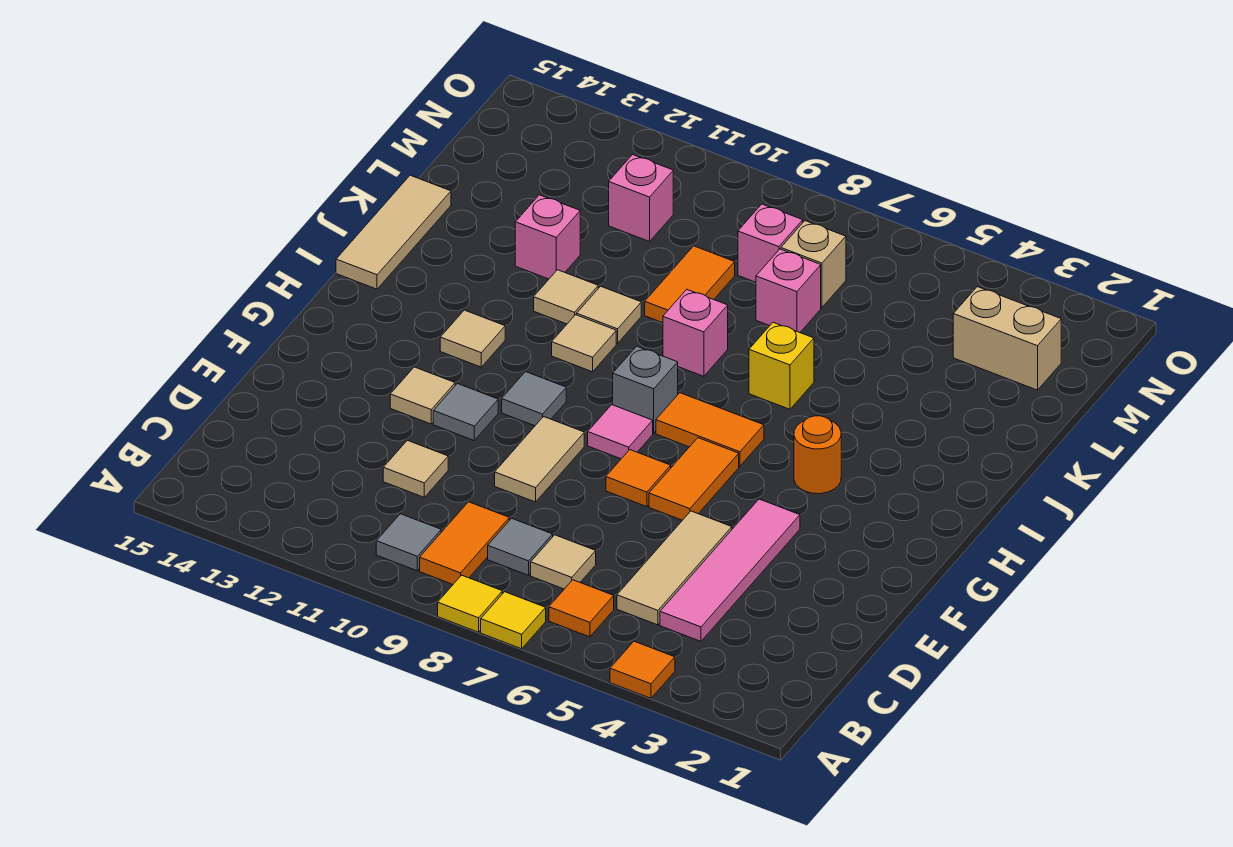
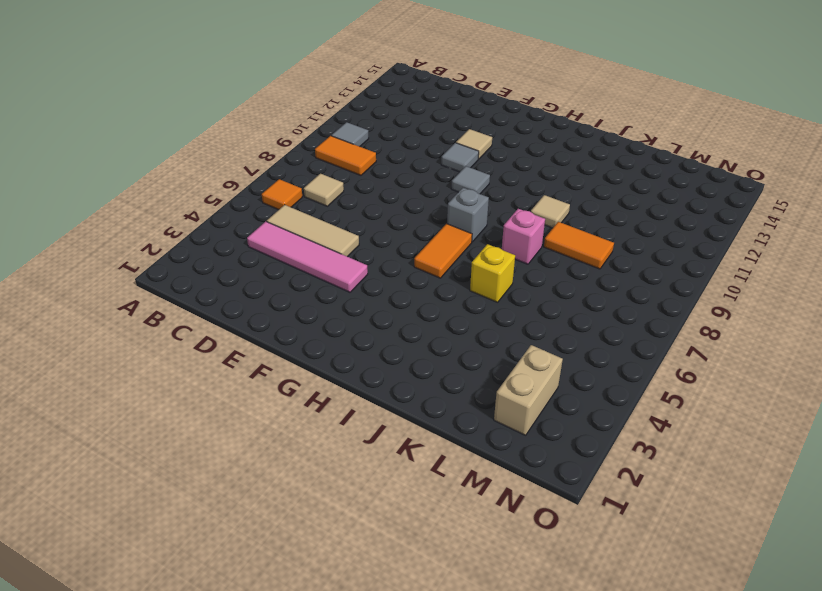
none -> orange 1x1 tile [610,641,675,698]
none -> yellow 1x1 tile [481,592,546,649]
none -> yellow 1x1 tile [438,575,502,632]
none -> grey 1x1 tile [488,518,553,575]

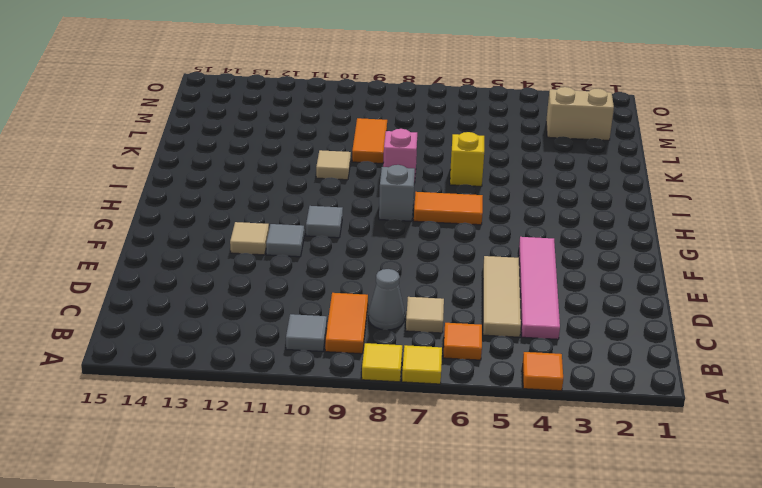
grey 1x1 cone [368,269,405,330] -> grey 1x1 tile [488,518,553,575]
none -> tan 1x1 tile [383,440,448,497]
none -> tan 1x2 tile [495,417,584,502]
none -> orange 1x2 tile [649,438,739,520]
none -> orange 1x1 tile [606,450,671,507]

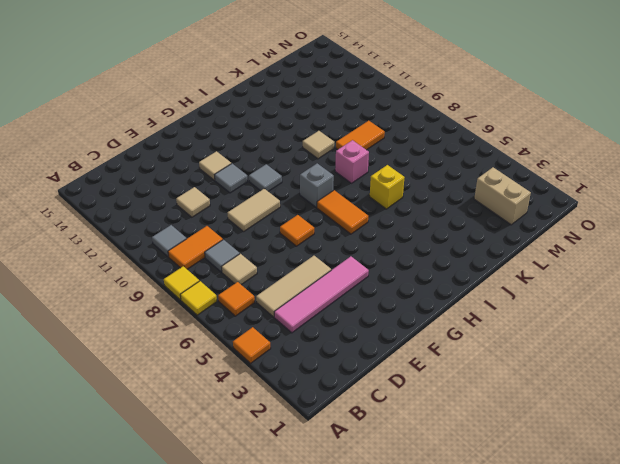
none -> orange 1x2 tile [649,438,739,520]
none -> pink 1x1 tile [588,405,653,459]
none -> orange 1x1 round brick [794,416,841,494]
none -> tan 1x1 tile [440,310,505,367]

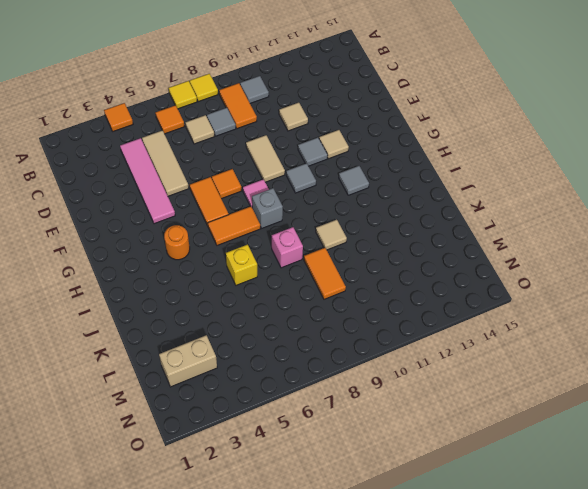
grey 1x1 tile [339,166,369,195] -> tan 1x1 tile [440,310,505,367]
none -> tan 1x1 tile [552,315,616,372]
none -> tan 1x3 tile [336,175,451,289]
none -> tan 1x1 tile [534,270,598,324]
none -> pink 1x1 brick [515,195,580,279]

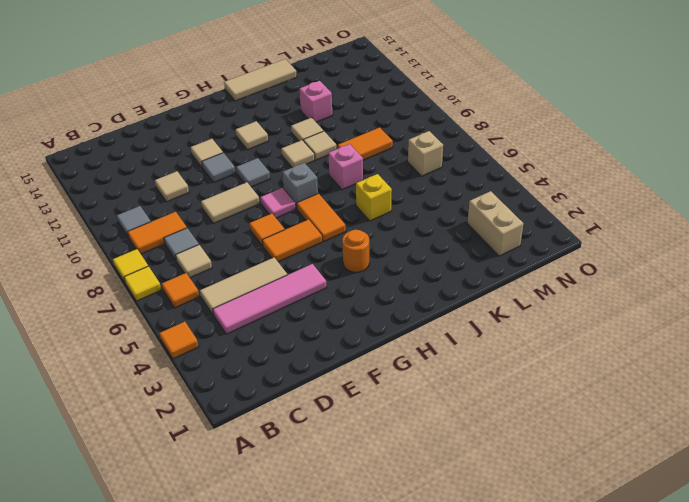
none -> pink 1x1 brick [756,249,821,332]
none -> pink 1x1 brick [738,204,803,282]
none -> pink 1x1 brick [609,155,673,242]

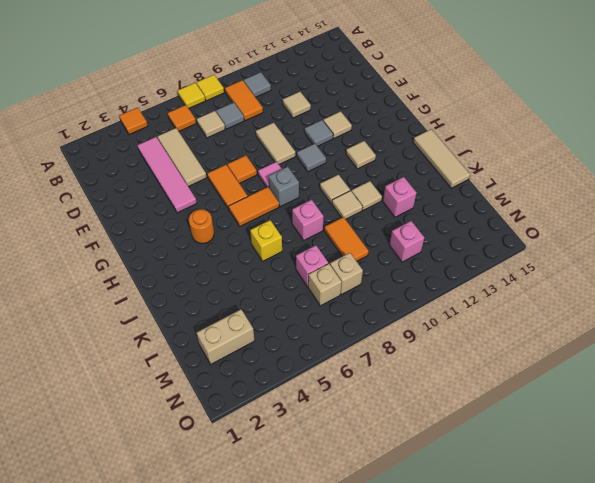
tan 1x1 brick [330,253,363,295] -> pink 1x1 brick [738,204,803,282]

